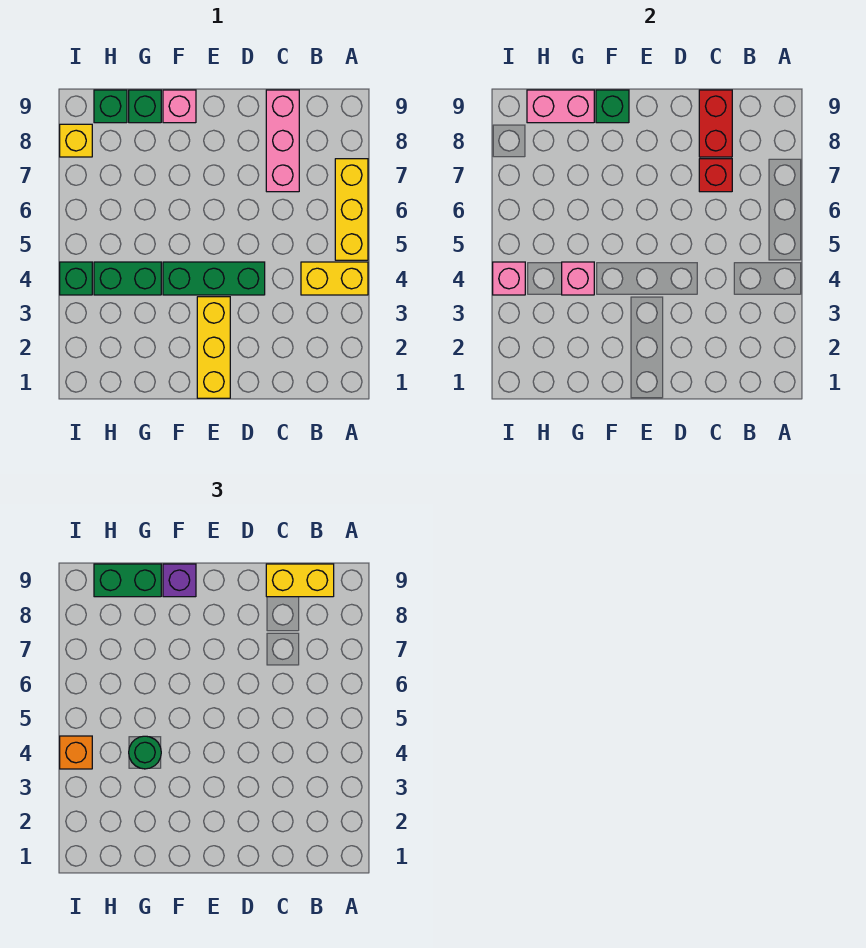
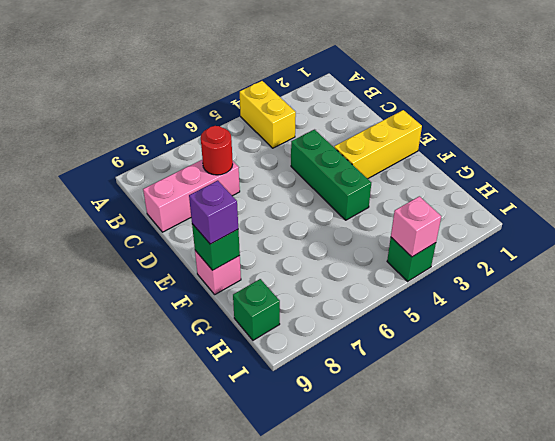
red 1x1 round brick [201,126,233,175] -> red 1x1 brick [699,159,732,192]
none -> yellow 1x3 brick [335,159,368,260]
none -> green 1x2 brick [94,262,161,295]
none -> green 1x1 brick [129,90,161,123]

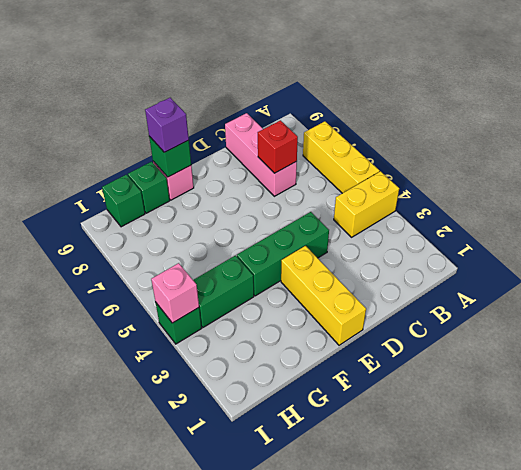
none -> yellow 1x1 brick [60,124,92,157]
none -> red 1x2 brick [699,90,732,157]
none -> pink 1x1 brick [562,262,594,295]

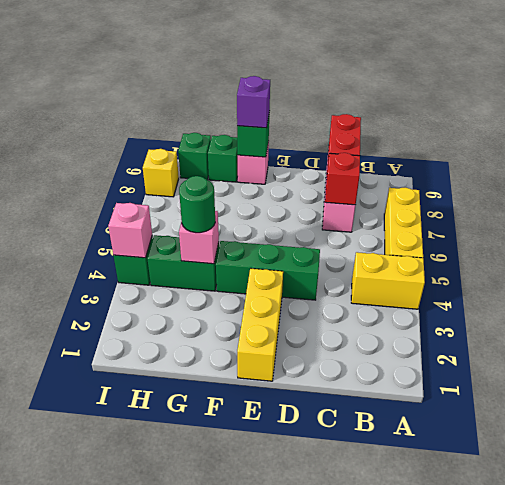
none -> pink 1x2 brick [527,90,594,123]
none -> yellow 1x2 brick [266,564,334,597]
none -> green 1x2 brick [94,564,161,597]

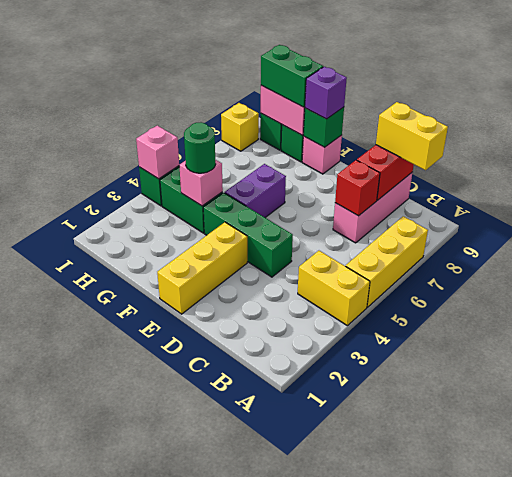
purple 1x2 brick [225,164,286,217] -> none
none -> orange 1x1 brick [60,736,92,769]

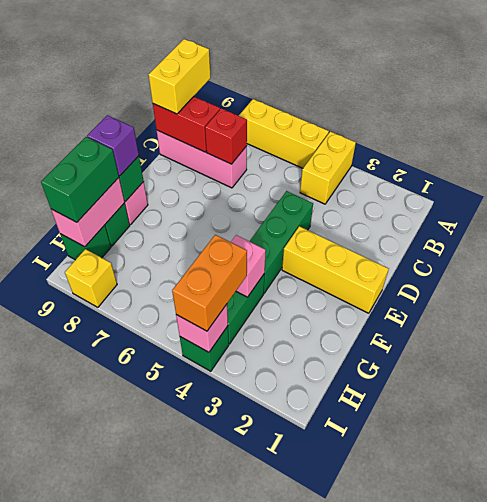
orange 1x2 brick [172,235,247,331] -> orange 1x1 brick [60,736,92,769]
none -> green 1x1 round brick [129,736,161,769]

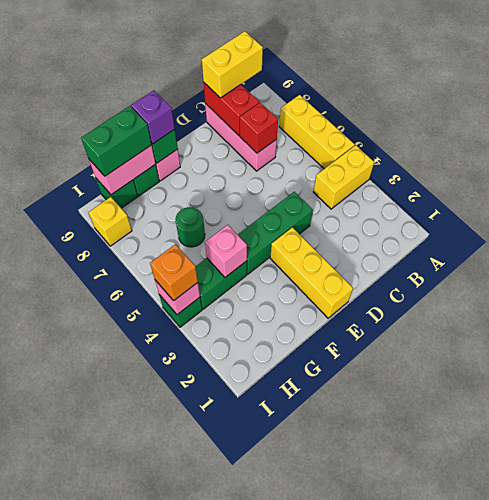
green 1x1 round brick [176,207,205,247] -> green 1x1 round brick moved to [129,736,161,769]

